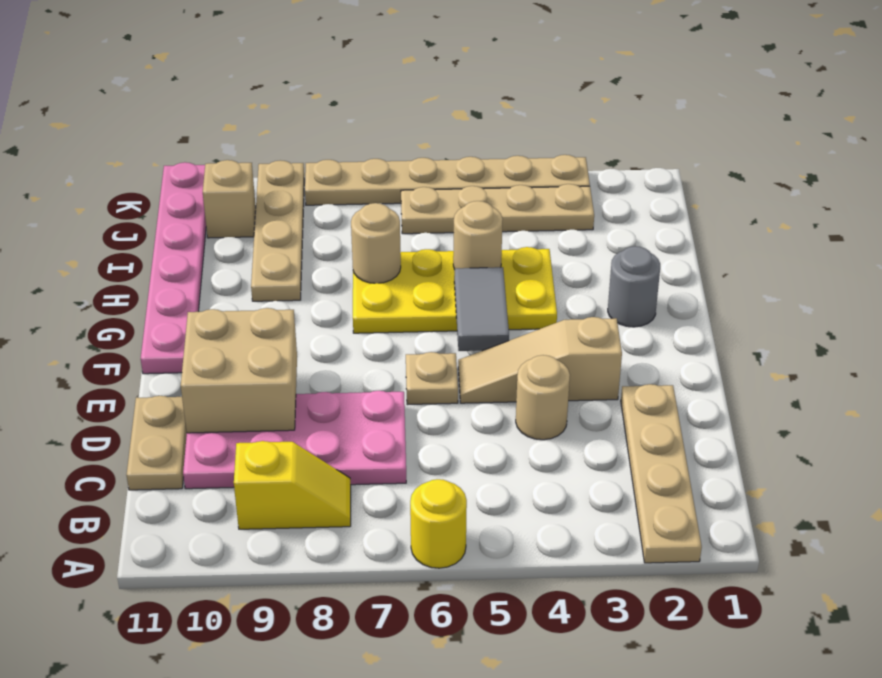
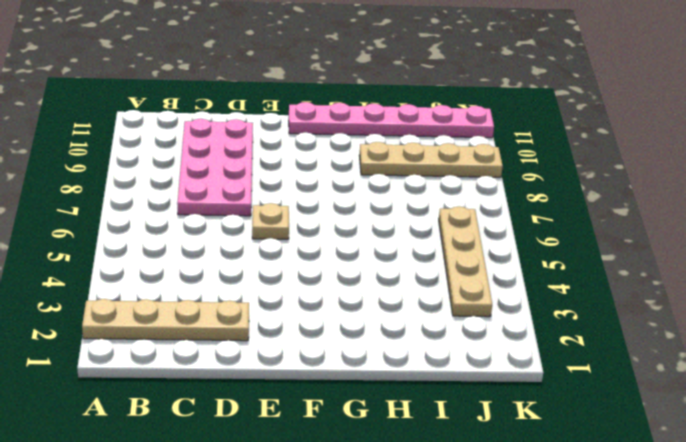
none -> yellow 1x1 round brick [410,479,467,568]
none -> yellow 1x2 slope [234,441,351,529]
none -> tan 1x2 plate [127,396,187,490]

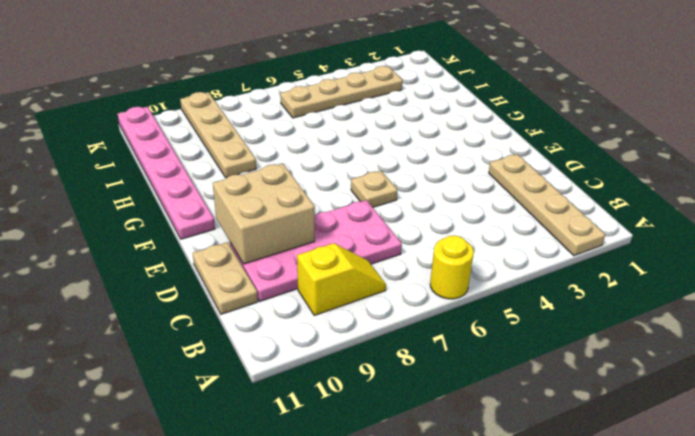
none -> tan 1x1 round brick [516,355,570,440]
none -> tan 1x3 slope [458,317,622,403]
none -> grey 1x1 round brick [608,246,660,327]

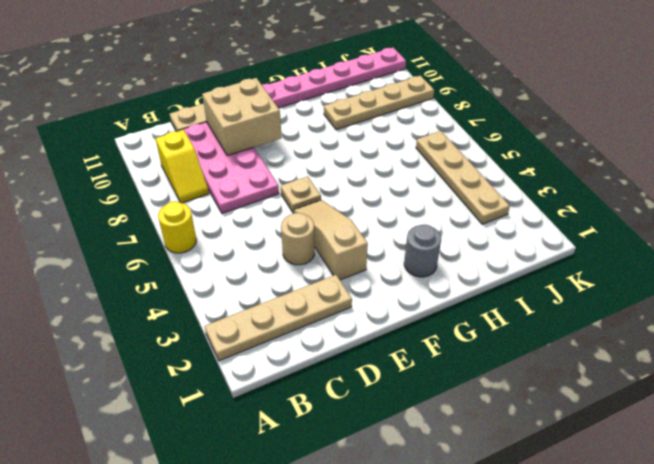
none -> yellow 2x4 plate [353,247,557,333]
none -> tan 1x1 brick [203,160,256,238]
none -> tan 1x6 plate [305,155,590,205]

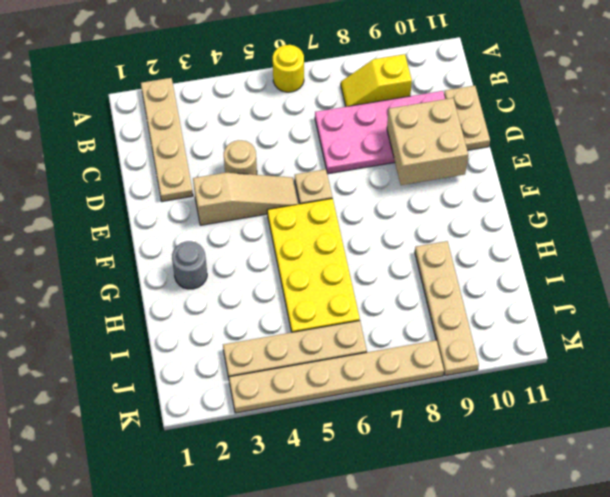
yellow 2x4 plate [267,198,360,332] -> yellow 2x4 plate turned to [353,247,557,333]
none -> pink 1x6 plate [141,162,206,374]
none -> tan 1x1 brick [203,160,256,238]
none -> grey 1x2 tile [454,267,509,351]

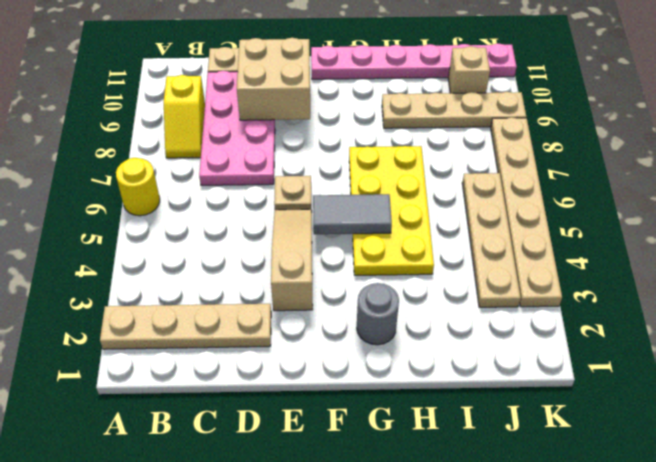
none -> tan 1x1 round brick [516,355,570,440]
none -> tan 1x1 round brick [453,201,503,269]
none -> tan 1x1 round brick [351,203,401,283]

